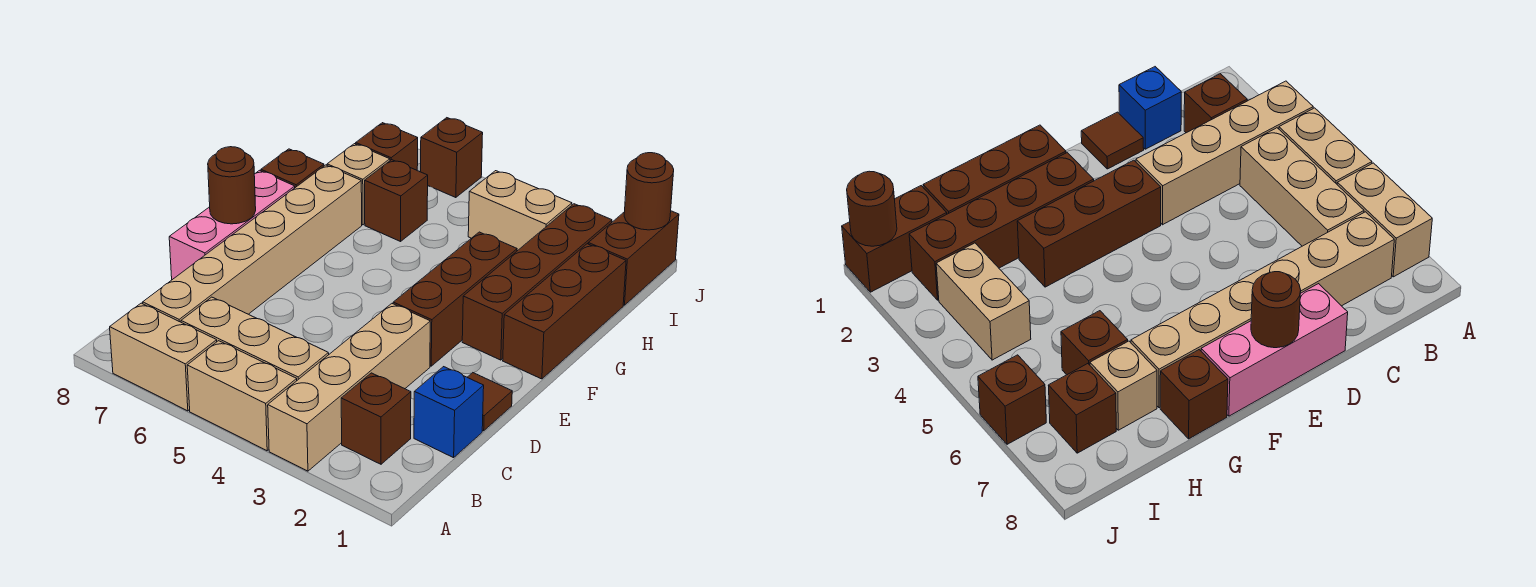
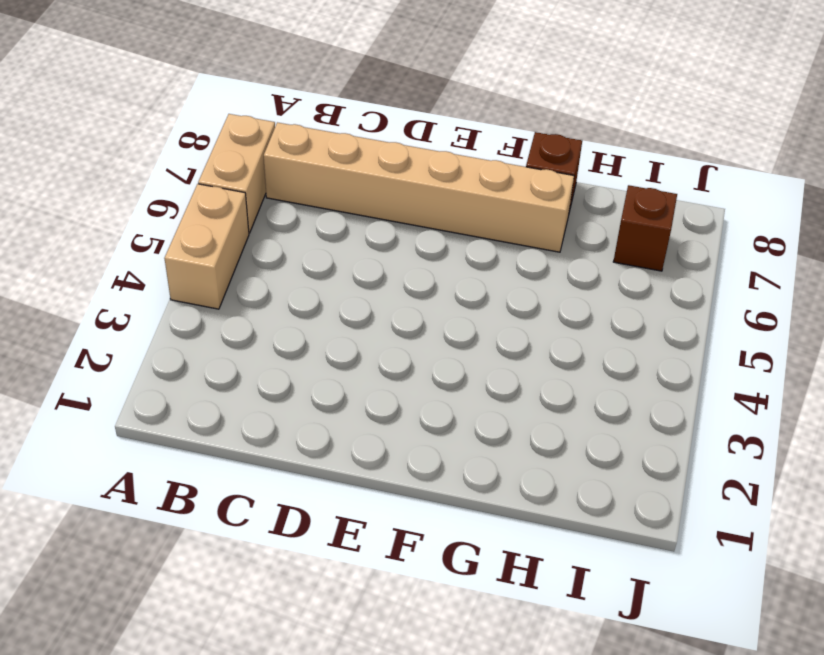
none -> tan 1x4 brick [268,304,430,471]
none -> brown 1x1 brick [341,373,411,464]
none -> tan 1x3 brick [181,297,329,380]

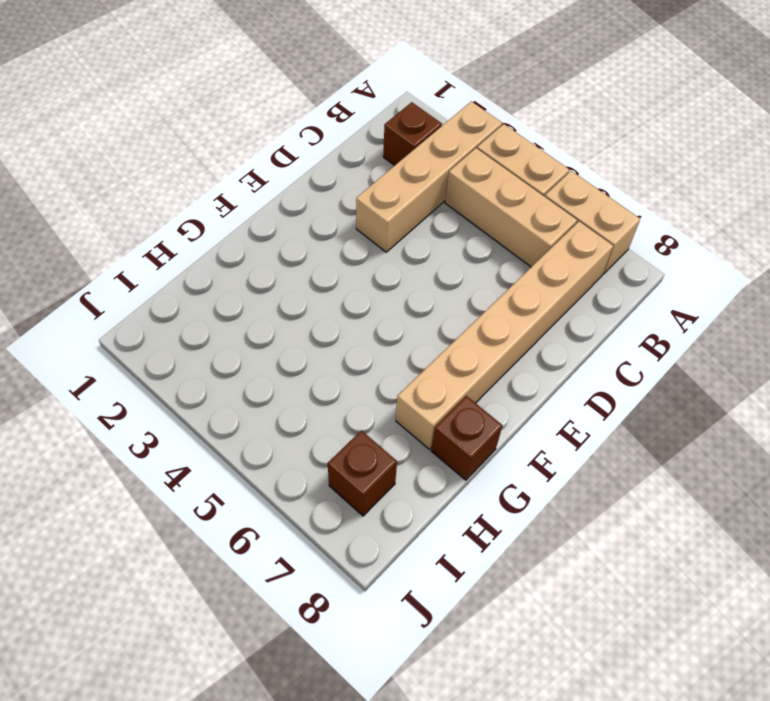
none -> blue 1x1 brick [414,367,484,458]
none -> brown 1x1 tile [467,373,512,431]
none -> pink 1x3 brick [169,170,295,280]

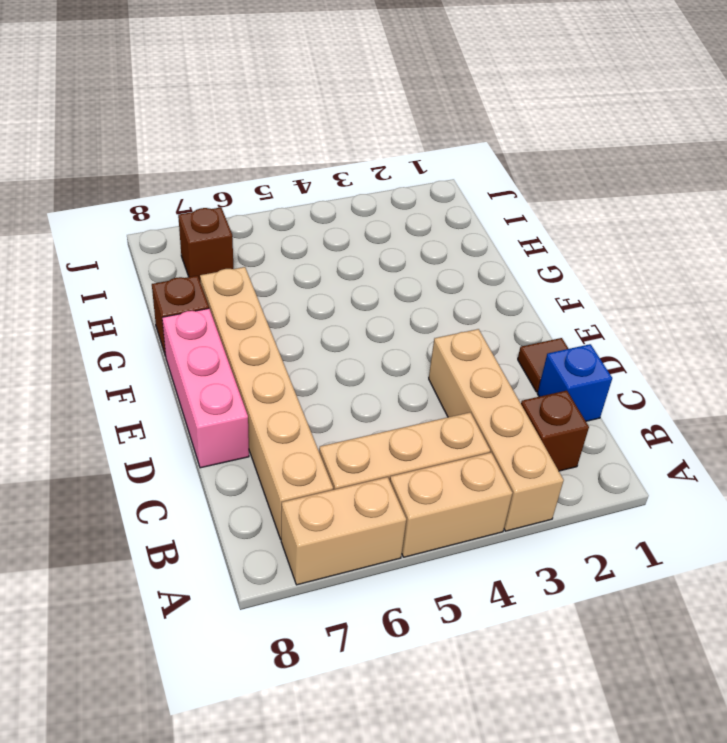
none -> brown 1x3 brick [393,232,517,366]
none -> brown 1x3 brick [503,244,626,379]
none -> brown 1x4 brick [462,204,612,360]

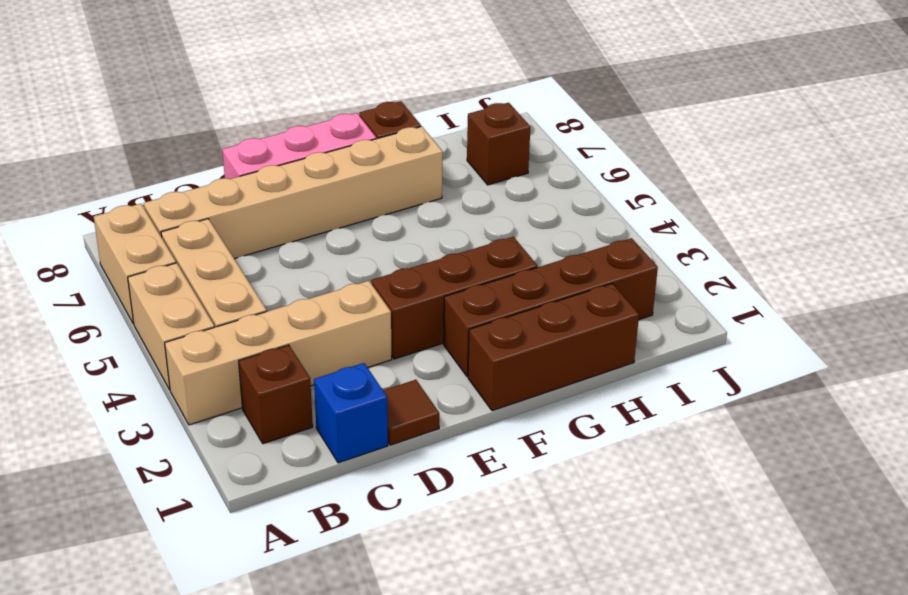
none -> brown 1x1 brick [365,160,428,241]
none -> tan 1x1 brick [327,144,390,225]
none -> brown 1x2 brick [588,211,679,305]

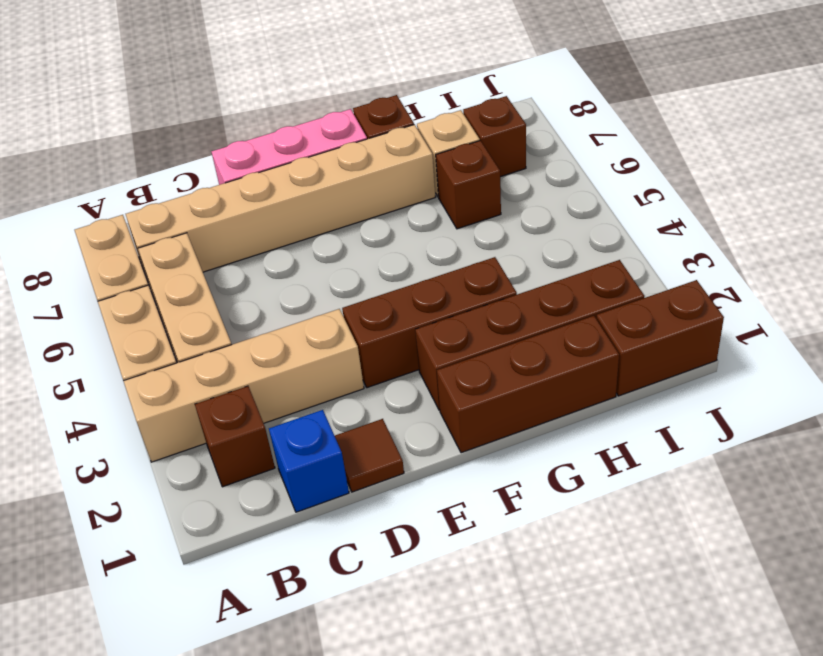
none -> tan 1x2 brick [468,171,572,251]
none -> brown 1x1 brick [421,118,483,198]
none -> brown 1x1 round brick [208,147,256,224]

